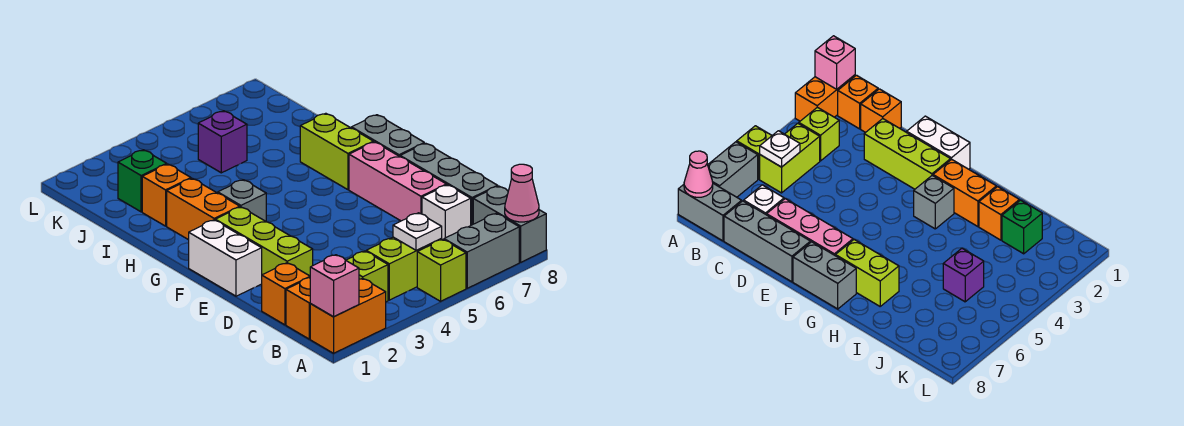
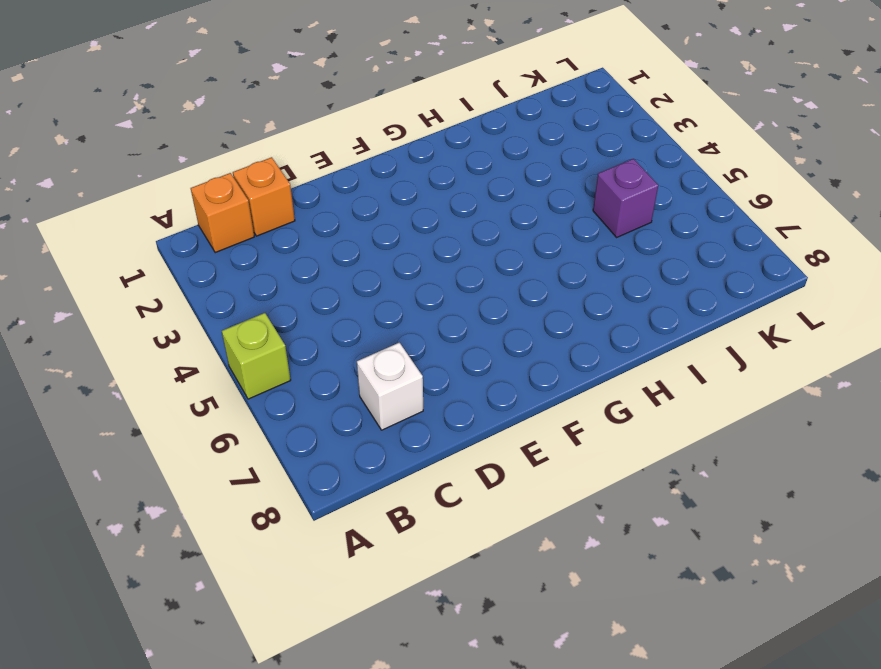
none -> orange 1x2 brick [310,278,386,353]
none -> grey 1x2 brick [444,213,519,288]
none -> grey 1x2 brick [473,186,546,262]

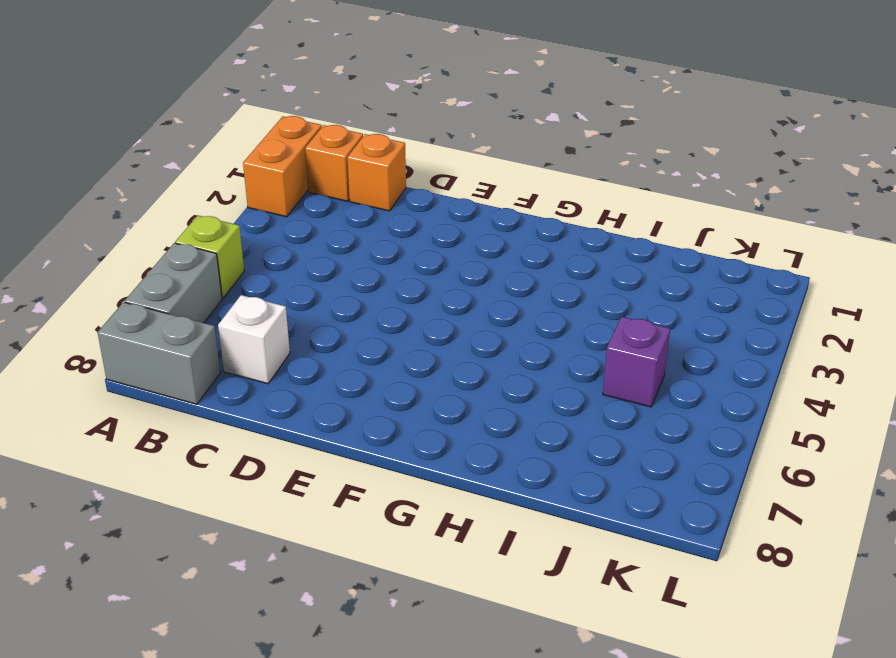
none -> lime 1x1 brick [346,251,388,302]
none -> lime 1x2 brick [366,237,442,300]
none -> grey 1x3 brick [400,143,498,225]

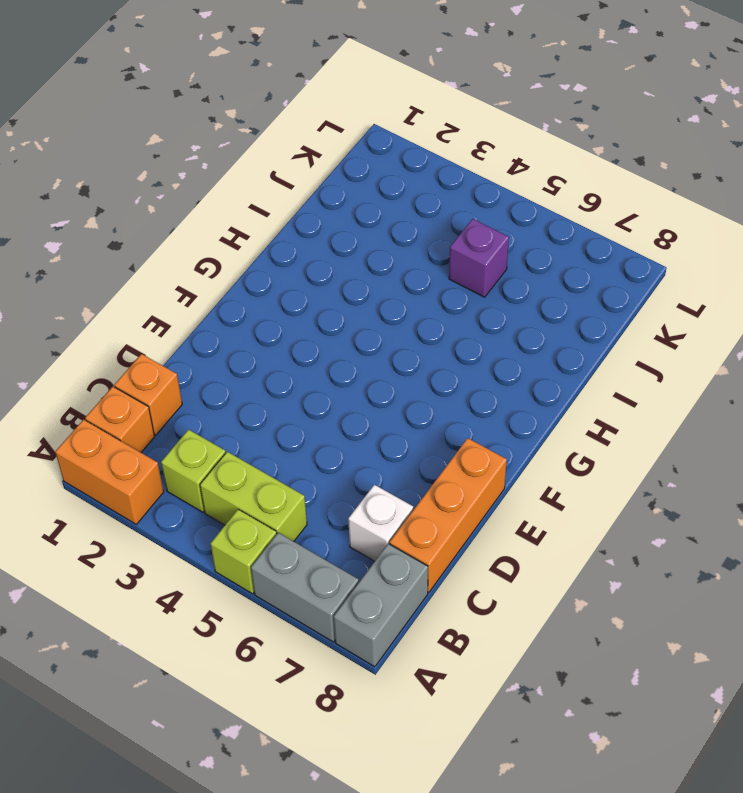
orange 1x3 brick [390,438,507,592] -> grey 1x3 brick [400,143,498,225]
none -> lime 1x3 brick [215,207,313,276]
none -> pink 1x3 brick [349,142,446,221]
none -> white 1x2 brick [189,220,262,296]

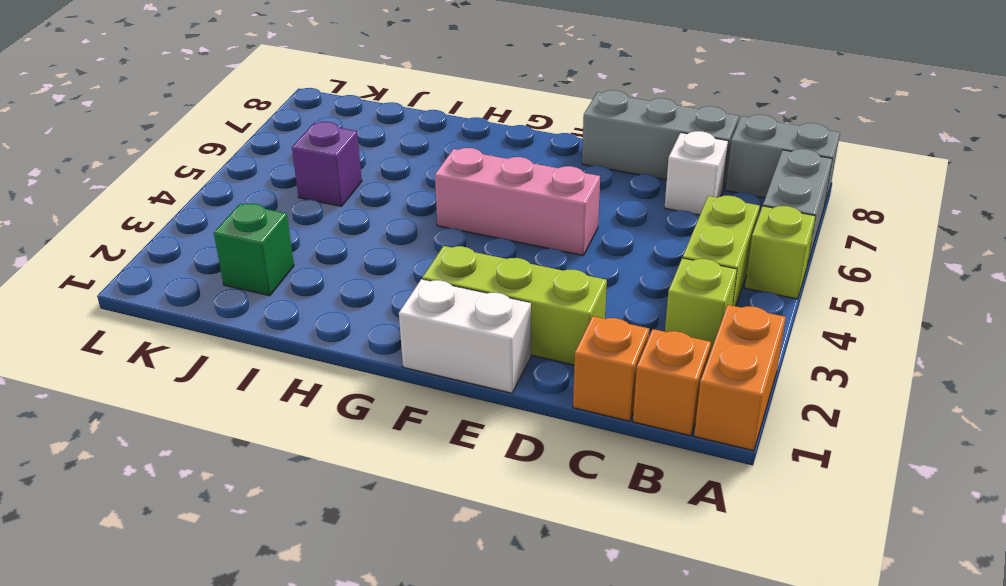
pink 1x3 brick [435,148,600,255] -> pink 1x3 brick moved to [349,142,446,221]
none -> grey 1x2 brick [351,115,424,156]
none -> orange 1x2 brick [167,178,240,240]
none -> grey 1x1 brick [218,180,266,221]

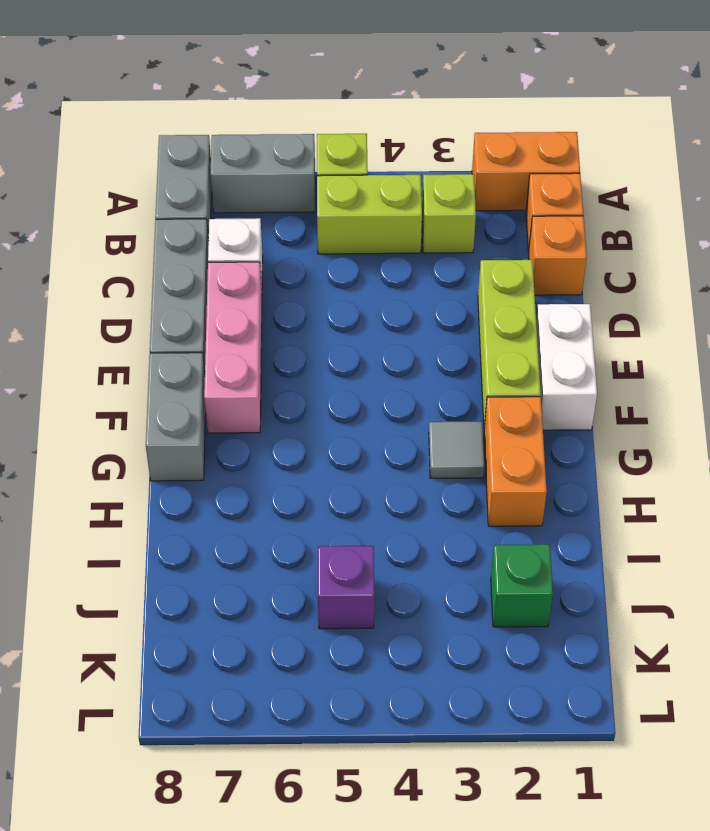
grey 1x1 tile [429,422,484,478] -> grey 1x1 brick [218,180,266,221]
none -> lime 1x2 brick [300,113,373,190]
none -> orange 1x1 brick [142,164,191,226]
none -> pink 1x1 brick [310,255,359,317]

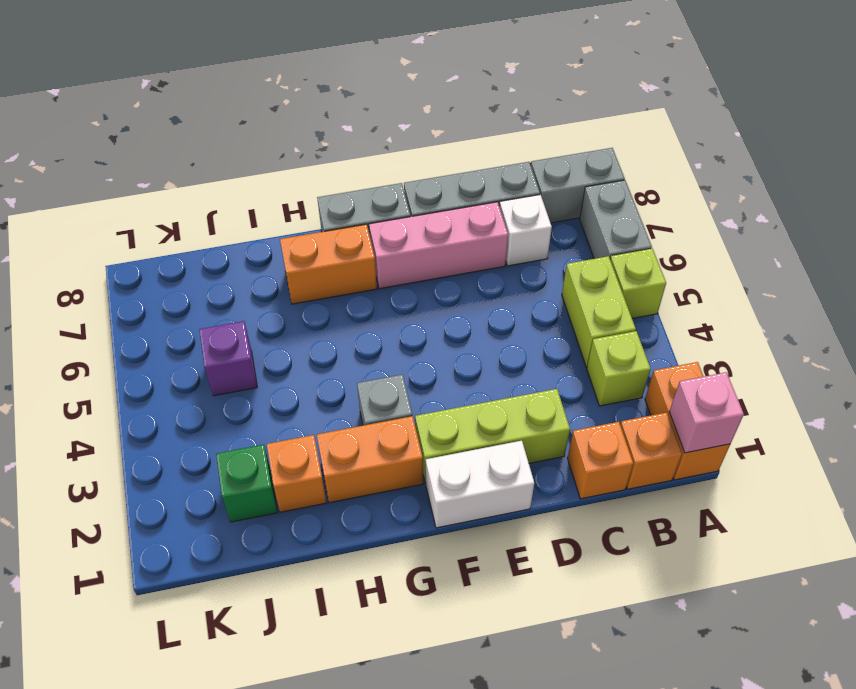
orange 1x2 brick [280,224,377,304] -> lime 1x2 brick [300,113,373,190]
none -> pink 1x1 cone [505,164,539,222]
none -> white 1x1 plate [393,213,442,251]

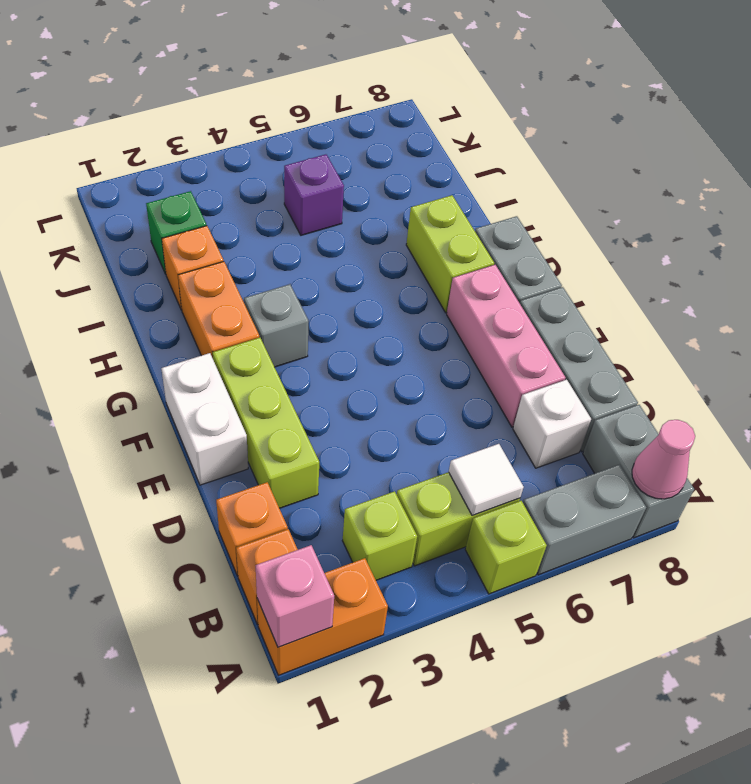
white 1x1 tile [449,444,524,516] -> white 1x1 plate [393,213,442,251]

